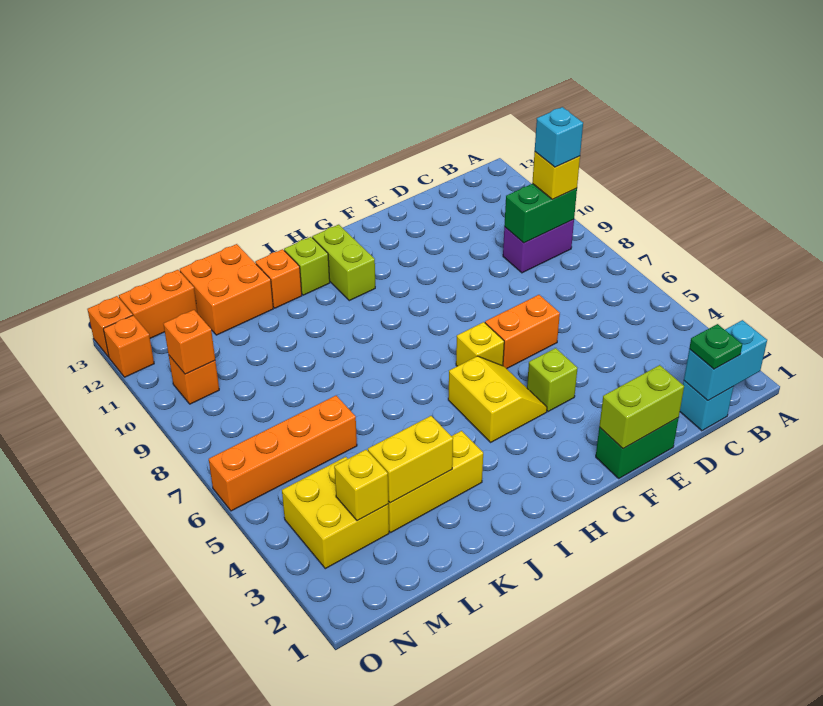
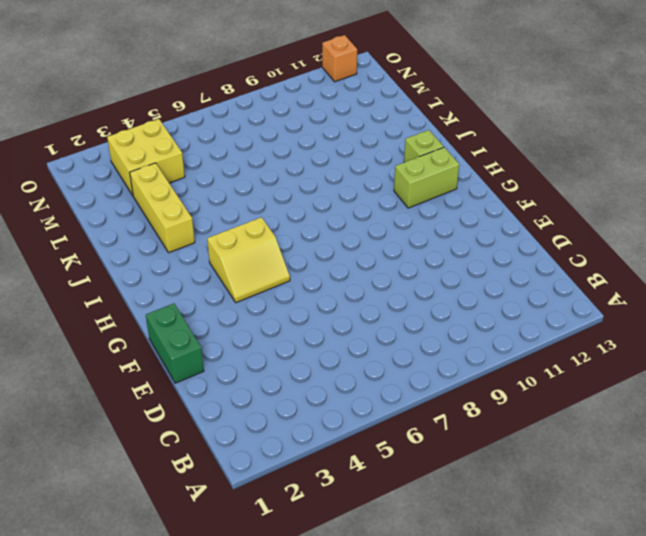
none -> purple 1x2 brick [503,220,574,273]
none -> cyan 1x1 brick [680,381,734,431]
none -> orange 1x2 brick [485,295,560,369]

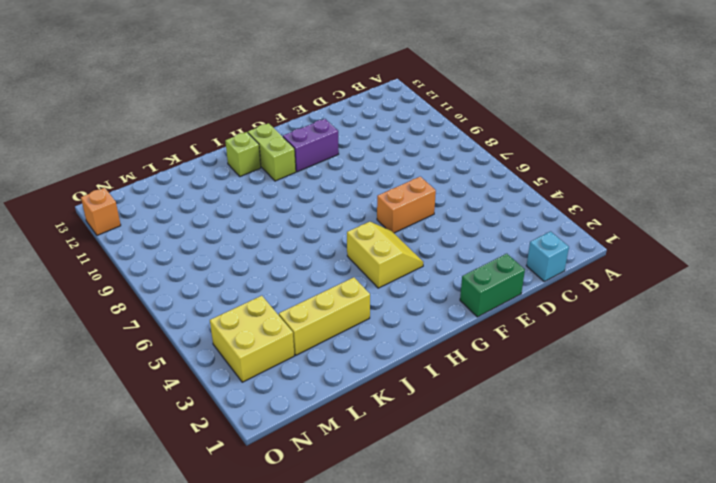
purple 1x2 brick [283,119,339,172] -> purple 1x2 brick moved to [503,220,574,273]
none -> lime 1x1 brick [527,348,577,412]
none -> yellow 1x1 brick [456,322,504,366]
none -> orange 1x1 brick [255,249,302,308]

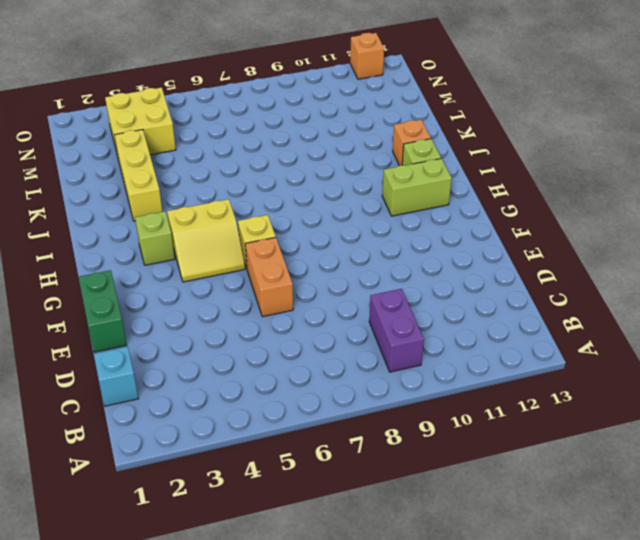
lime 1x1 brick [135,212,175,265] -> lime 1x1 brick moved to [527,348,577,412]
none -> orange 2x2 brick [180,244,273,335]
none -> orange 1x4 brick [209,396,357,511]
none -> orange 1x2 brick [119,270,197,338]

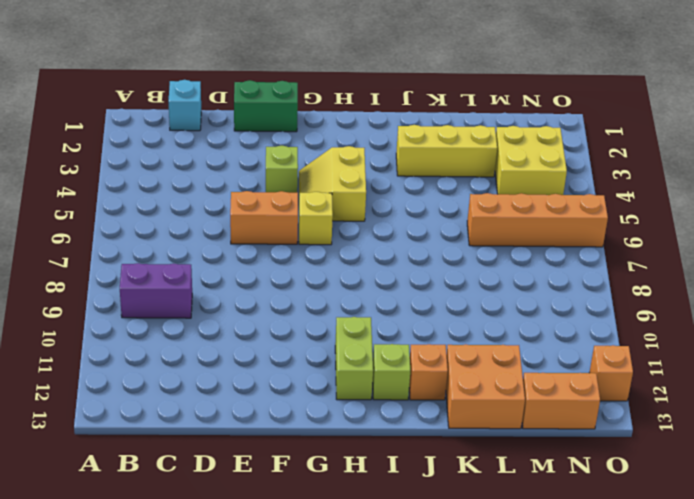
none -> orange 1x1 brick [169,356,219,404]
none -> orange 1x1 brick [87,296,133,357]
none -> cyan 1x2 brick [684,320,767,400]

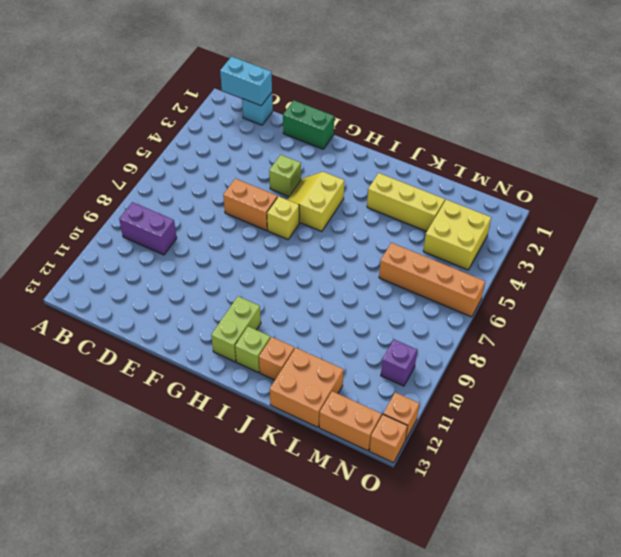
purple 1x1 brick [381,340,417,386] -> orange 1x1 brick [169,356,219,404]
none -> green 1x2 brick [504,184,577,243]
none -> lime 1x2 brick [599,365,684,449]
none -> yellow 1x2 brick [368,416,453,503]

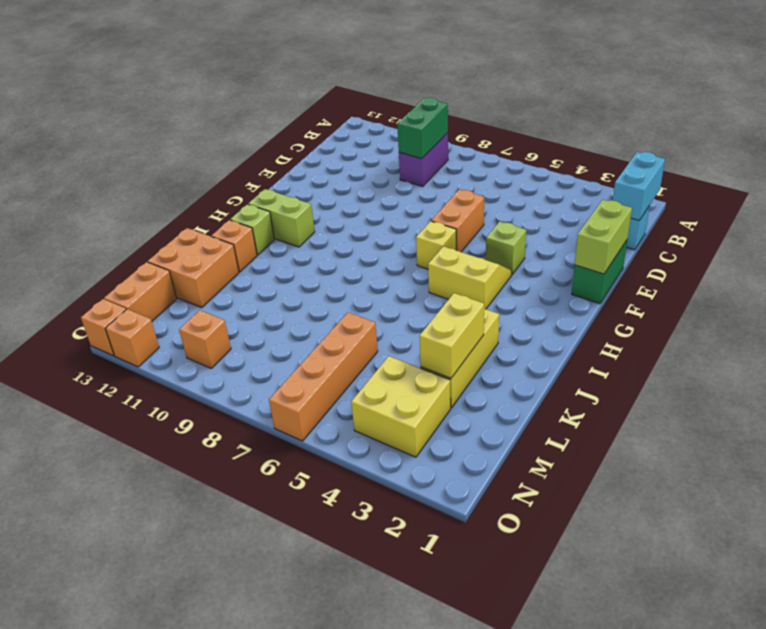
none -> yellow 1x1 brick [334,450,388,521]
none -> orange 1x1 brick [164,310,215,374]
none -> yellow 1x1 brick [532,152,580,199]

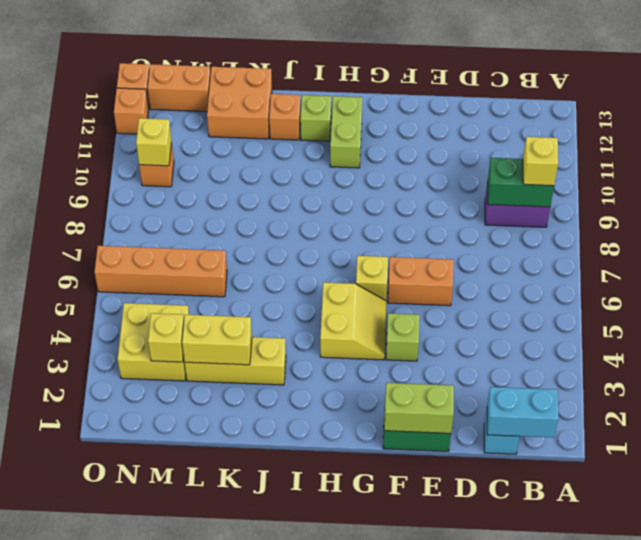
yellow 1x1 brick [136,118,172,166] -> orange 1x1 brick [164,310,215,374]
none -> green 1x1 plate [689,324,742,369]
none -> cyan 1x1 brick [535,107,583,167]

